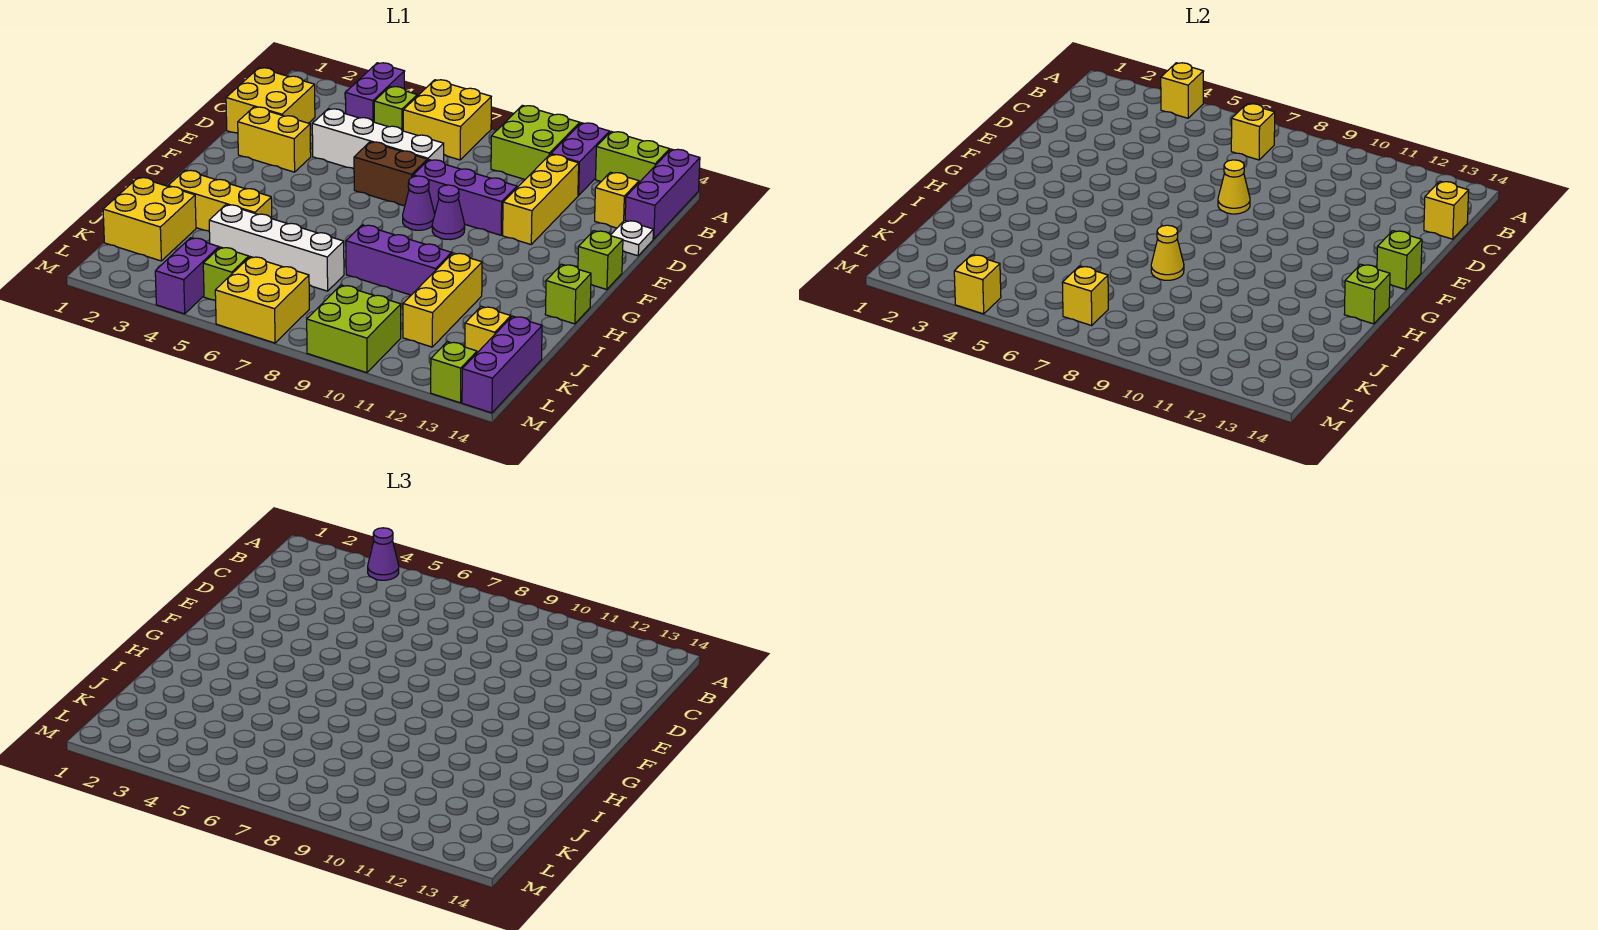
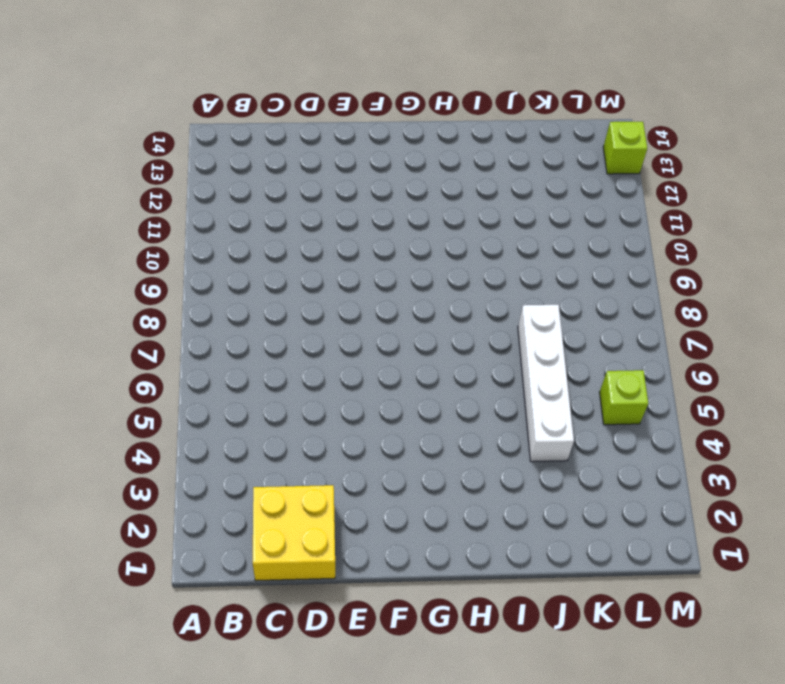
none -> purple 1x2 brick [345,63,405,122]
none -> yellow 2x2 brick [403,80,491,160]
none -> lime 2x2 brick [491,105,580,179]
none -> purple 1x2 brick [551,123,610,196]

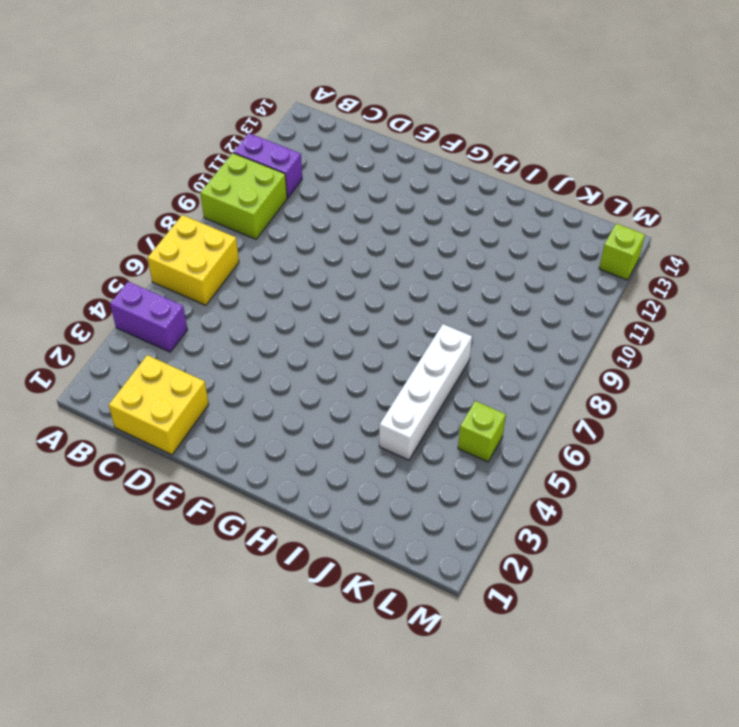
none -> lime 1x2 brick [596,132,670,182]
none -> purple 1x3 brick [625,149,700,239]
none -> lime 1x1 brick [374,87,417,131]
none -> yellow 1x3 brick [503,154,579,244]

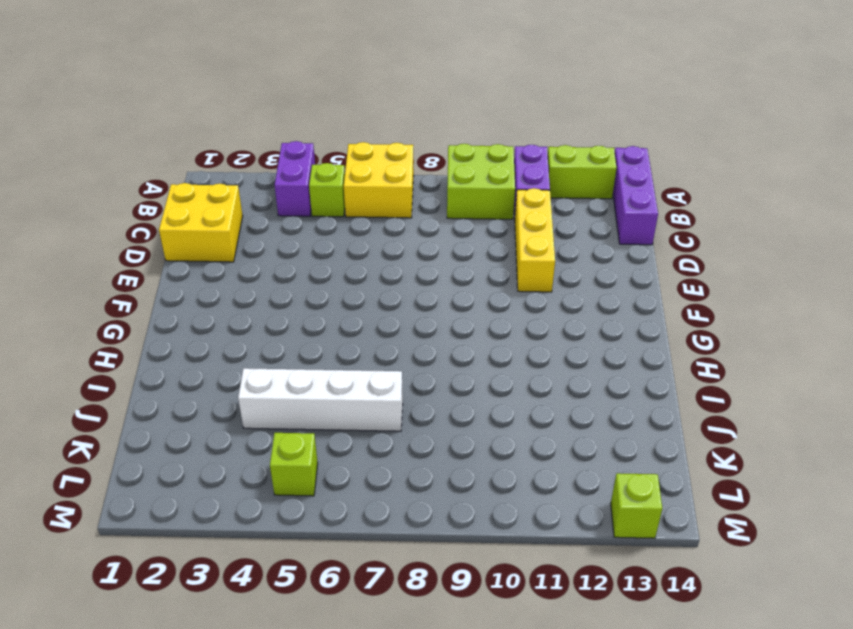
none -> yellow 1x1 brick [595,172,639,228]
none -> white 1x4 brick [312,109,444,169]
none -> white 1x1 plate [611,220,653,256]
none -> yellow 1x2 brick [238,107,311,172]

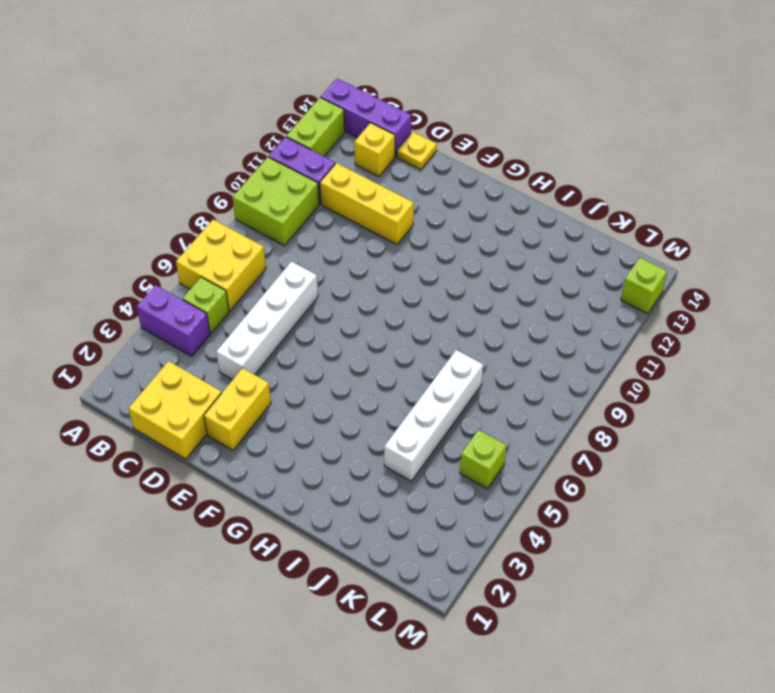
yellow 1x1 plate [397,132,437,170] -> white 1x1 plate [611,220,653,256]
none -> brown 1x2 brick [354,142,427,206]
none -> purple 1x3 brick [413,160,517,235]
none -> purple 1x1 cone [403,176,435,230]
none -> purple 1x1 cone [432,185,465,240]

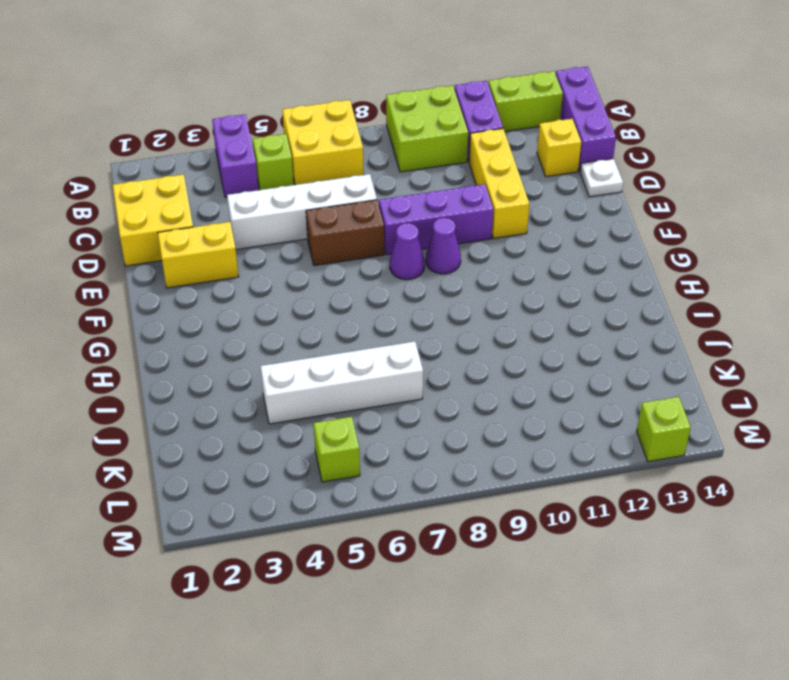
none -> lime 1x1 brick [578,231,623,290]
none -> lime 1x1 brick [545,264,591,324]
none -> yellow 1x3 brick [168,170,272,231]
none -> purple 1x3 brick [346,225,452,295]

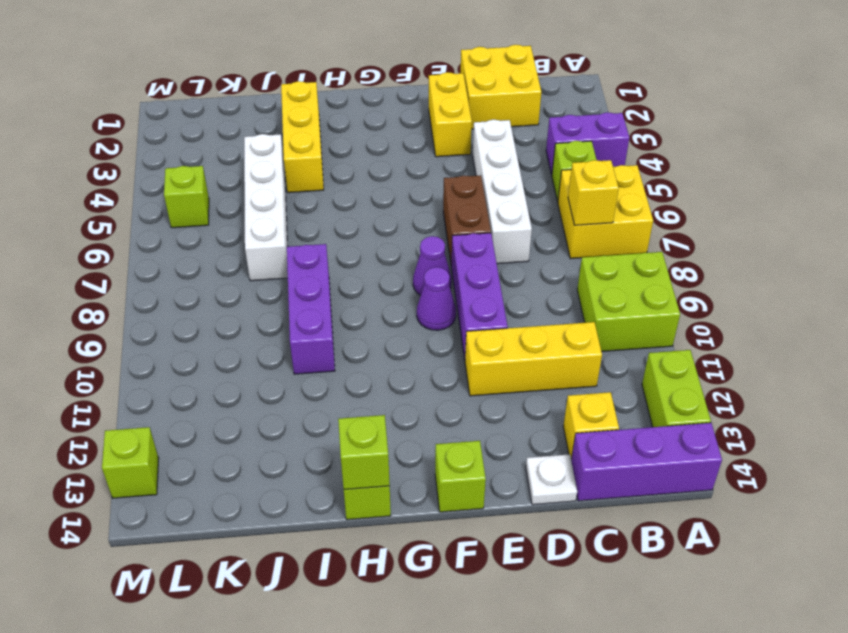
none -> purple 1x2 brick [551,123,610,196]
none -> yellow 1x3 brick [403,253,482,347]
none -> yellow 2x2 brick [103,177,196,261]
none -> yellow 1x1 brick [465,306,511,353]

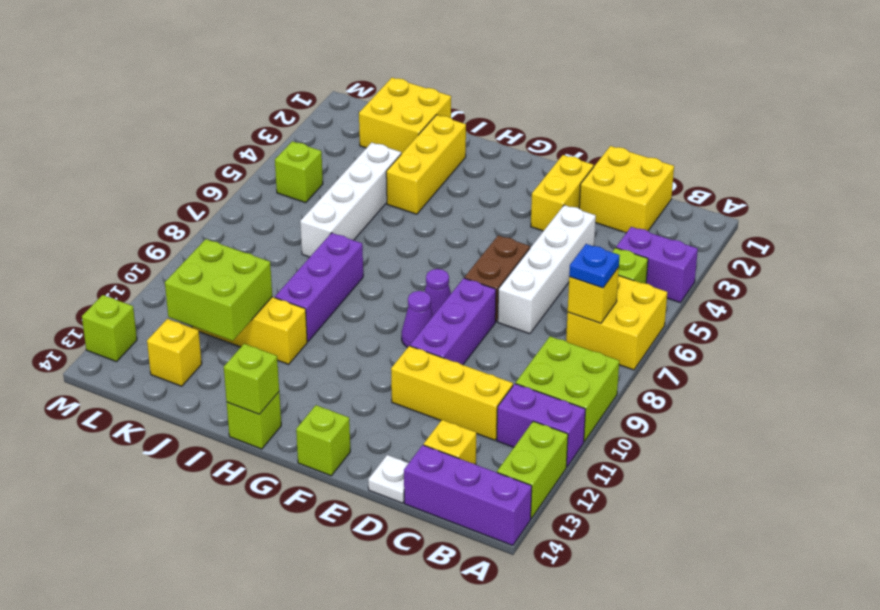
blue 1x1 plate [569,244,620,288] -> none
lime 2x2 brick [165,239,272,341] -> lime 2x2 brick moved to [307,285,401,373]
none -> purple 1x3 brick [462,316,542,413]
none -> purple 1x2 brick [155,238,219,314]
none -> yellow 2x2 brick [215,257,309,343]
none -> yellow 1x1 brick [1161,63,1204,118]

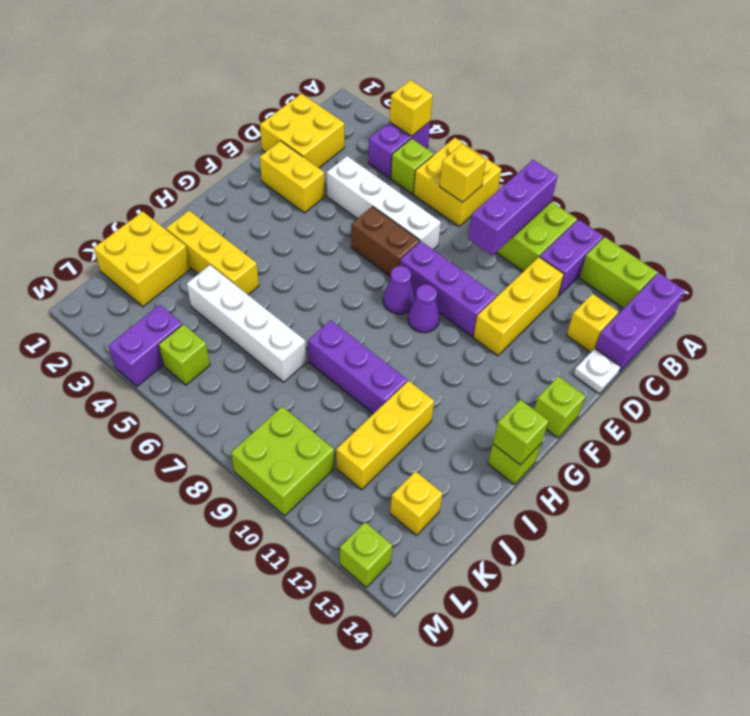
purple 1x3 brick [468,160,558,255] -> purple 1x3 brick moved to [462,316,542,413]
none -> yellow 2x2 brick [215,257,309,343]
none -> yellow 1x1 brick [1424,181,1469,239]
none -> yellow 1x1 cone [1218,160,1250,214]
none -> lime 1x1 brick [1377,231,1422,290]

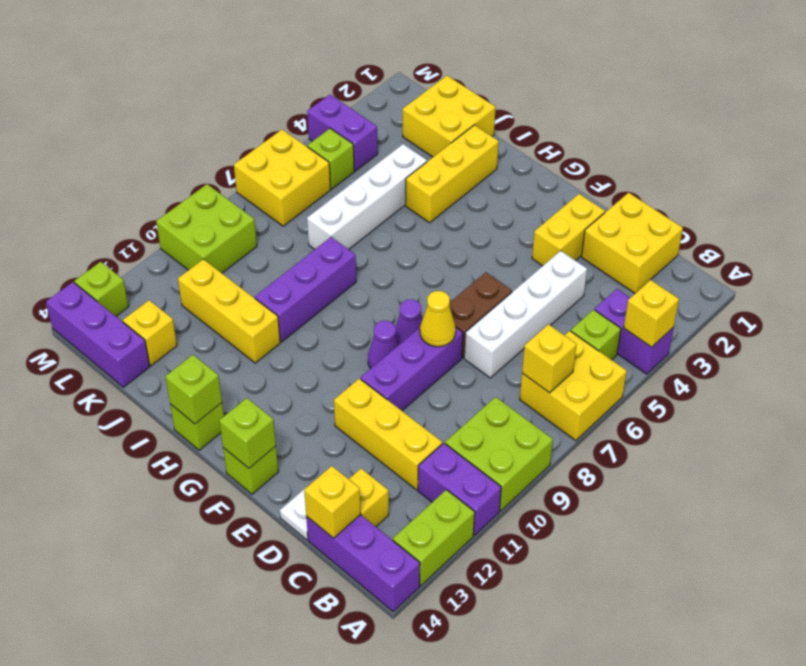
none -> yellow 1x1 cone [1151,225,1184,280]
none -> yellow 1x1 brick [1062,266,1108,326]
none -> yellow 1x1 brick [954,255,1001,314]
none -> purple 1x1 cone [368,528,399,580]

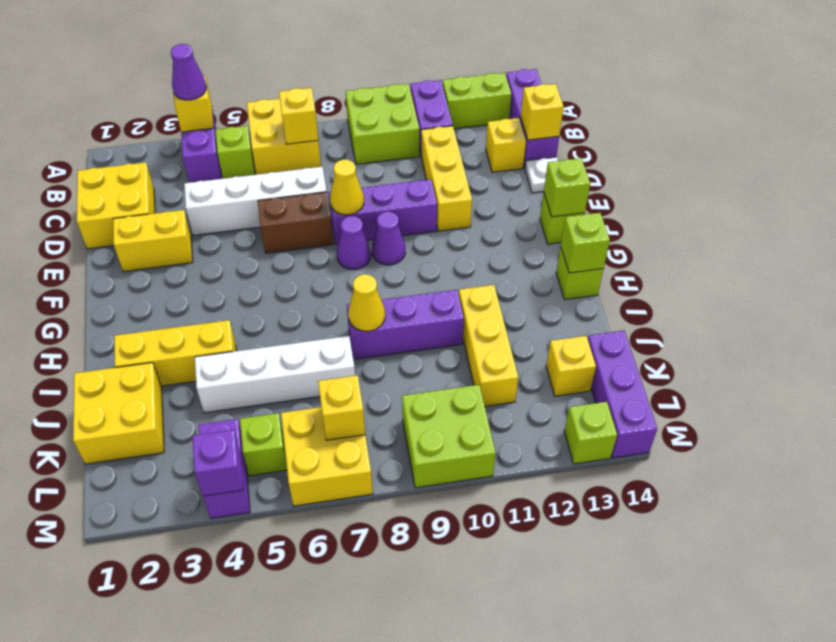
purple 1x1 brick [192,430,244,496] -> yellow 1x1 brick [954,255,1001,314]

